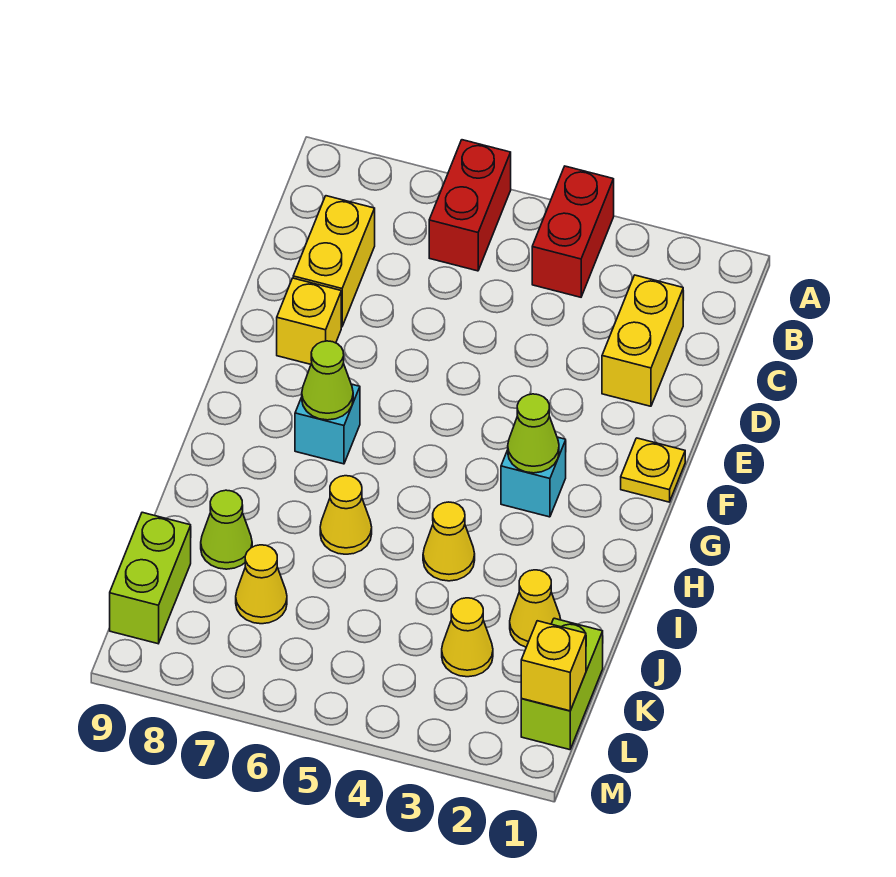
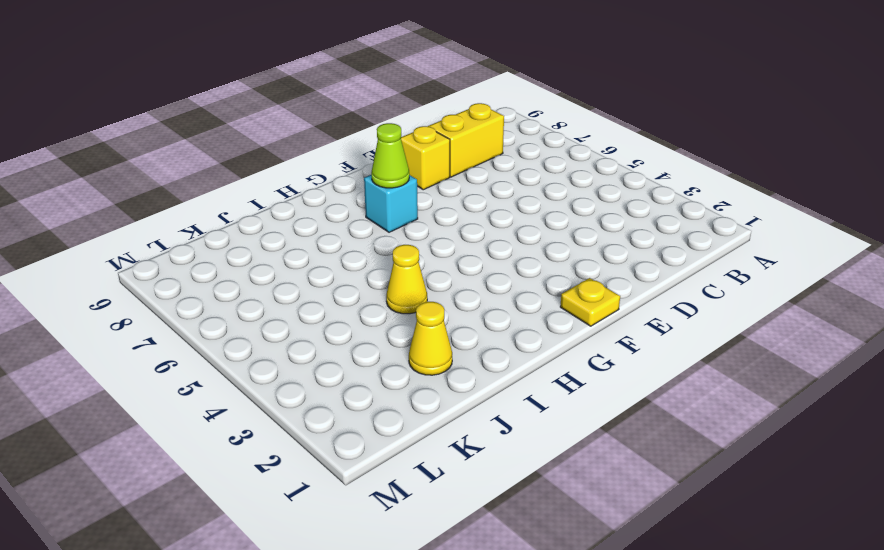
none -> red 1x2 brick [532,166,614,297]
none -> red 1x2 brick [429,140,511,271]
none -> yellow 1x2 brick [602,275,683,406]

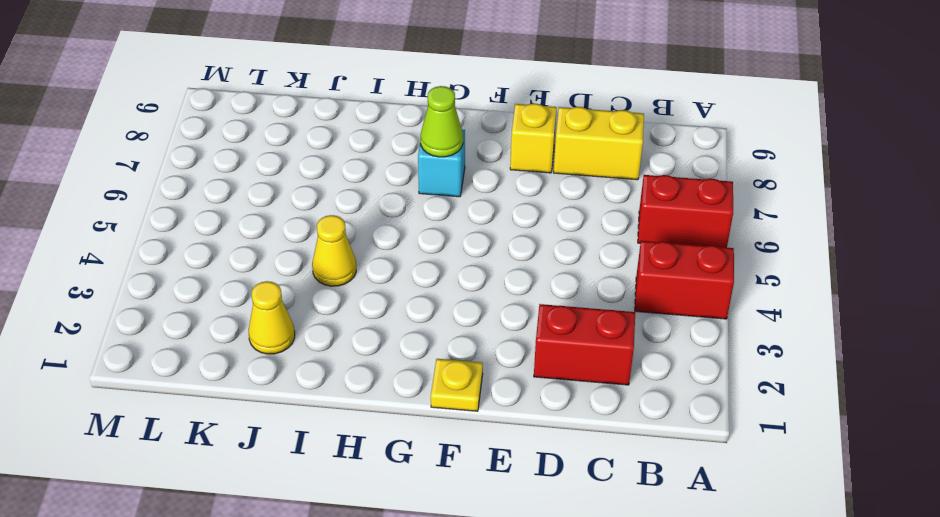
red 1x2 brick [534,304,635,385] -> yellow 1x2 brick [602,275,683,406]
none -> cyan 1x1 brick [501,437,566,517]
none -> yellow 1x1 cone [320,476,372,554]
none -> lime 1x1 cone [201,490,252,569]

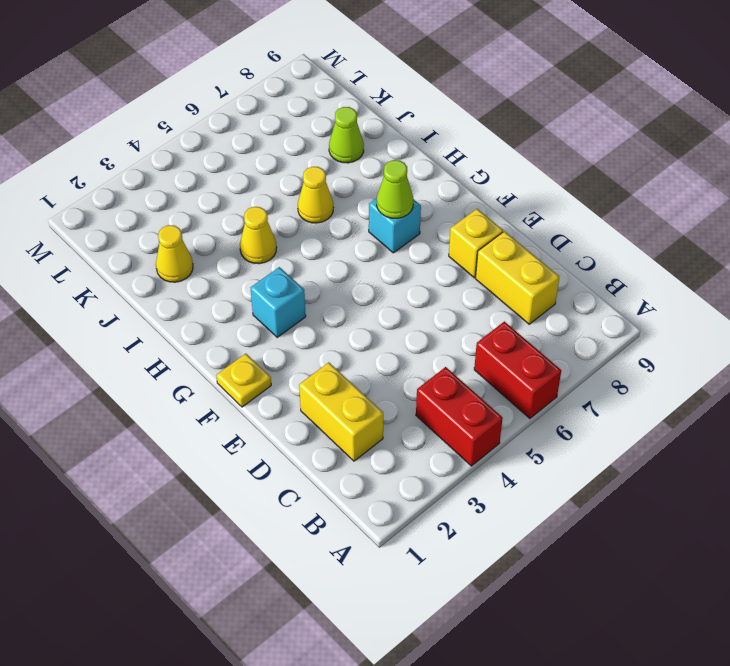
none -> lime 1x2 brick [521,618,603,750]
none -> yellow 1x1 cone [442,598,493,677]
none -> yellow 1x1 cone [236,545,287,624]

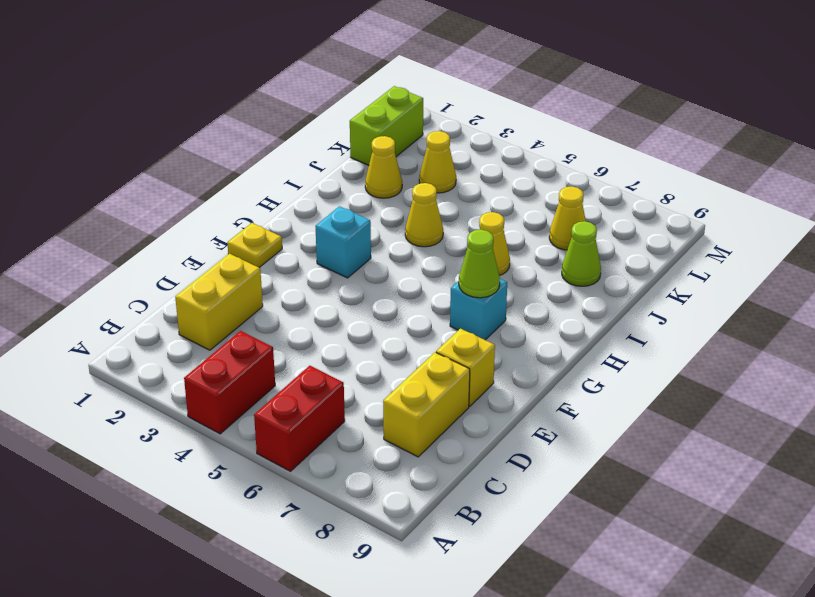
none -> lime 1x2 brick [110,512,191,644]
none -> lime 1x1 cone [508,394,559,473]
none -> yellow 1x1 brick [521,621,586,711]

